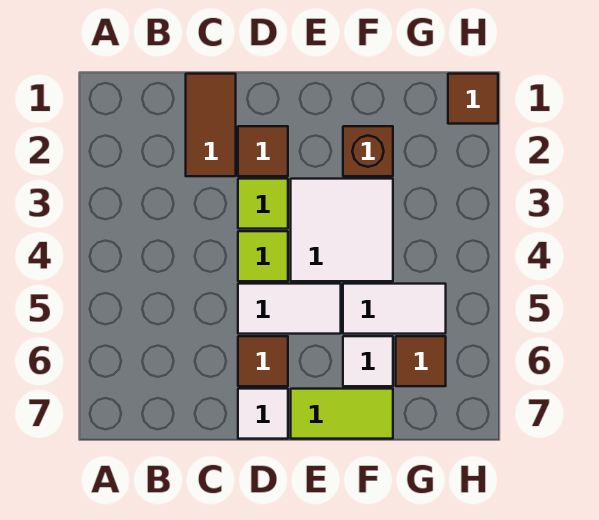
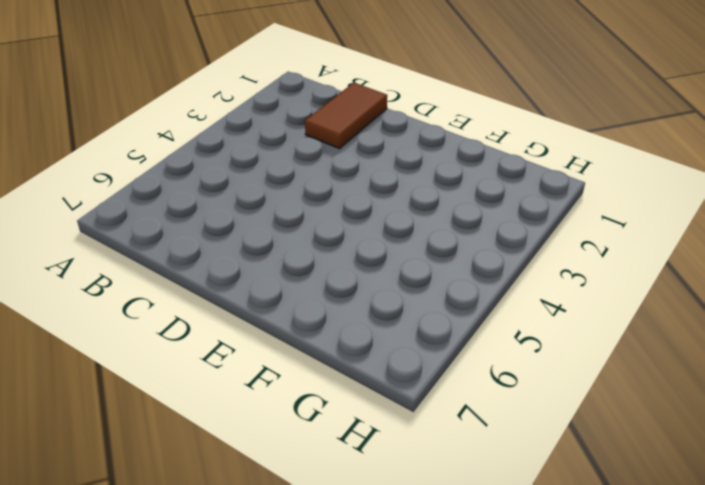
none -> brown 1x1 tile [238,126,288,176]
none -> lime 1x1 tile [238,179,288,229]
none -> lime 1x1 tile [238,231,288,281]

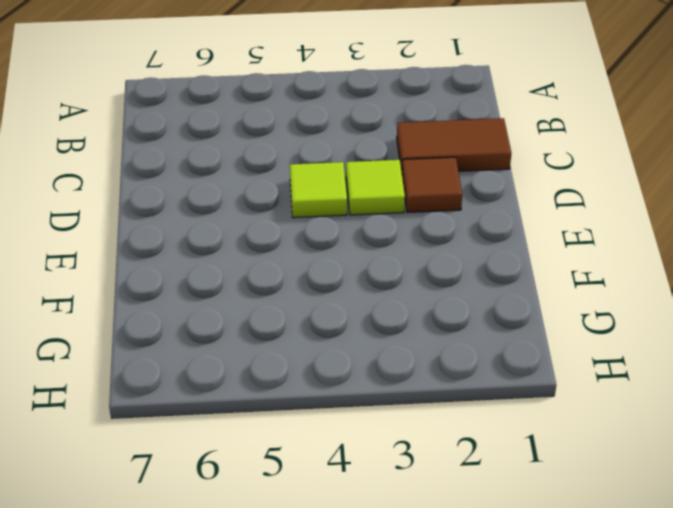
none -> white 1x2 tile [238,284,341,334]
none -> brown 1x1 tile [238,336,288,386]
none -> white 1x1 tile [238,389,288,439]

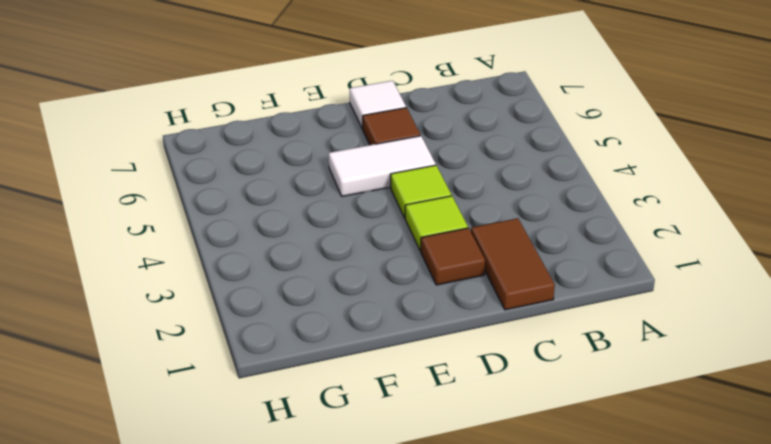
none -> white 2x2 tile [291,179,393,281]
none -> lime 1x2 tile [291,389,393,439]
none -> brown 1x1 brick [343,126,393,176]

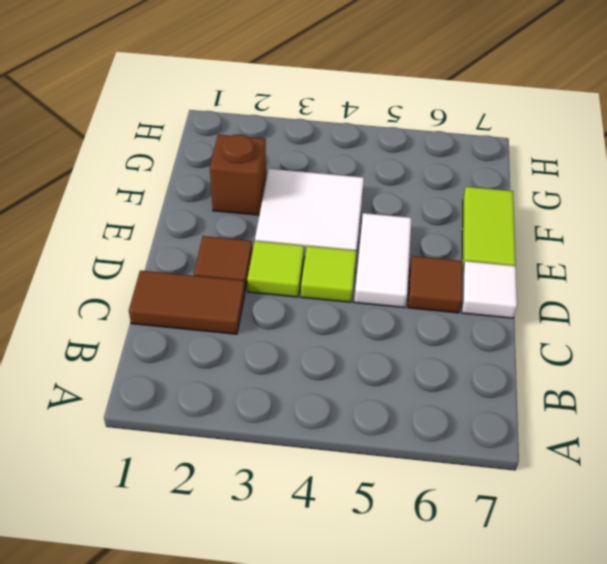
none -> white 1x2 tile [343,284,446,334]
none -> white 1x1 tile [343,336,393,386]
none -> brown 1x1 tile [396,336,446,386]

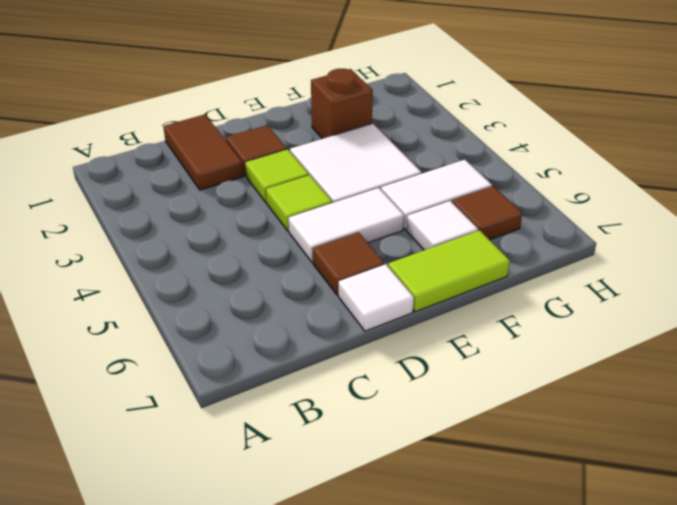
none -> brown 1x1 tile [448,74,498,124]

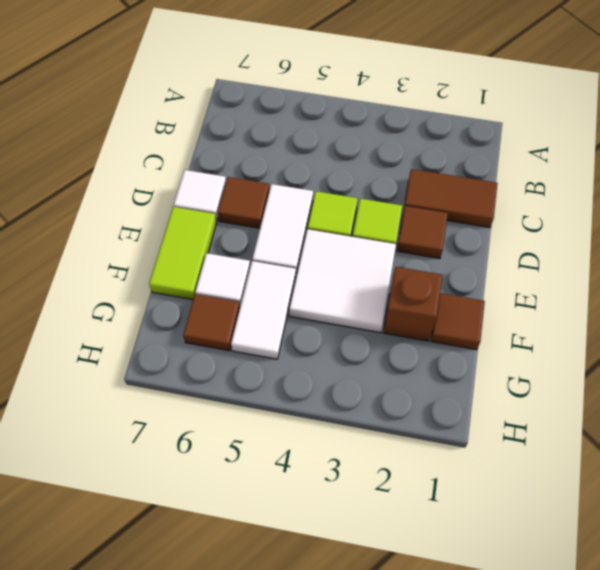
brown 1x1 tile [431,293,485,350] -> brown 1x1 tile moved to [448,74,498,124]

